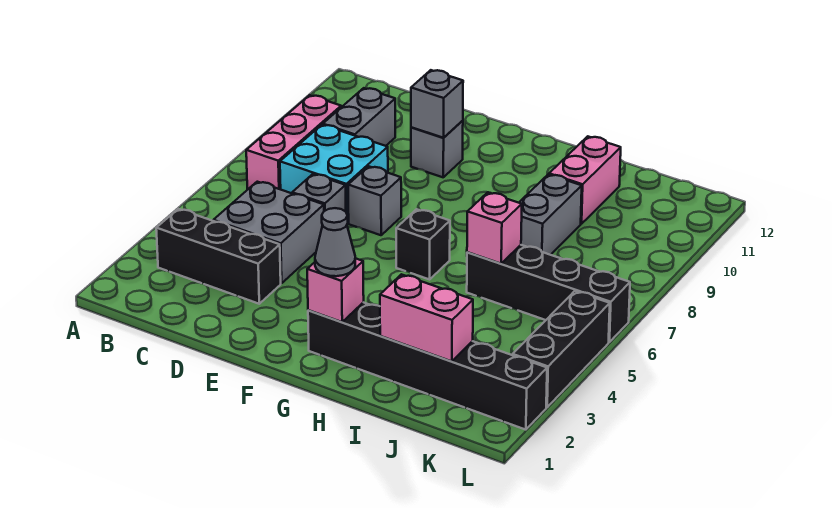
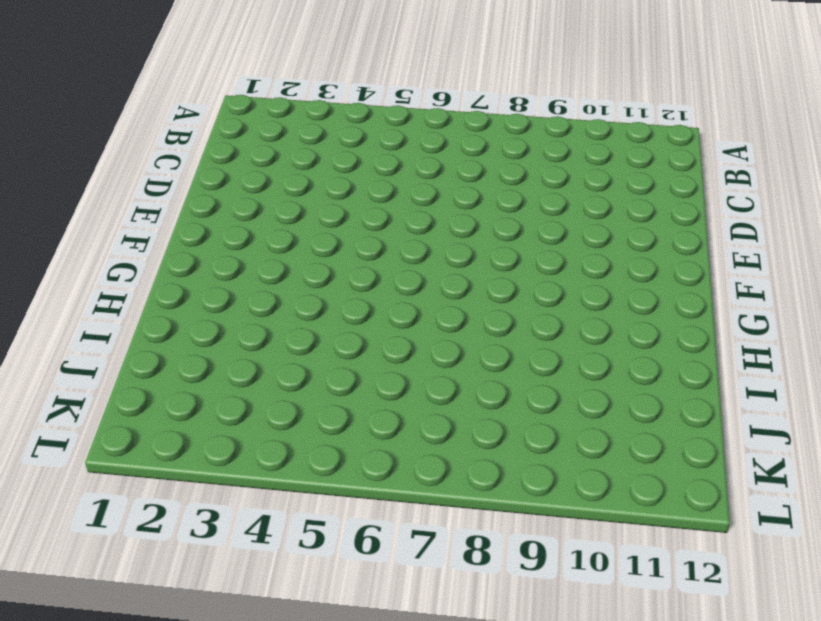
none -> black 1x3 brick [156,209,281,304]
none -> pink 1x3 brick [246,95,341,189]
none -> grey 2x2 brick [213,182,324,283]

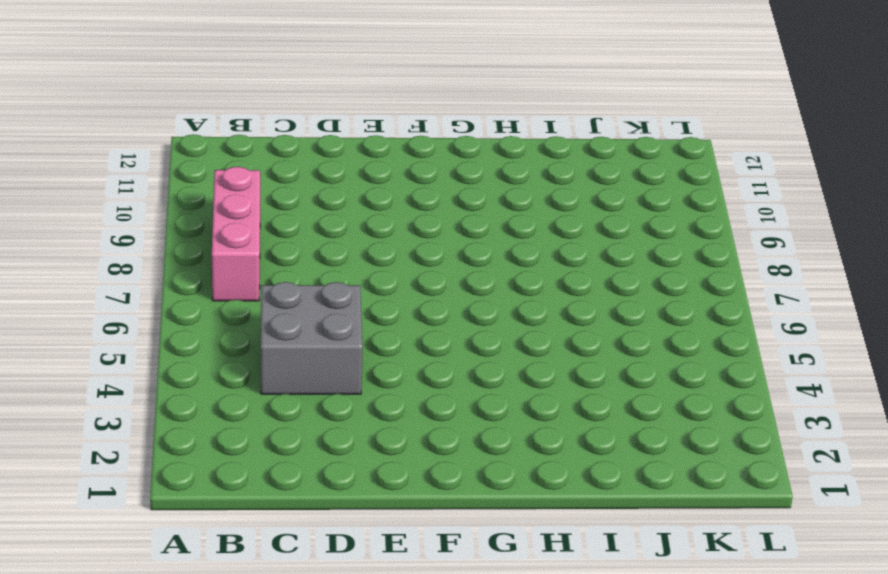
none -> black 1x3 brick [156,209,281,304]
none -> cyan 2x2 brick [280,125,388,222]
none -> grey 1x2 brick [323,88,395,146]

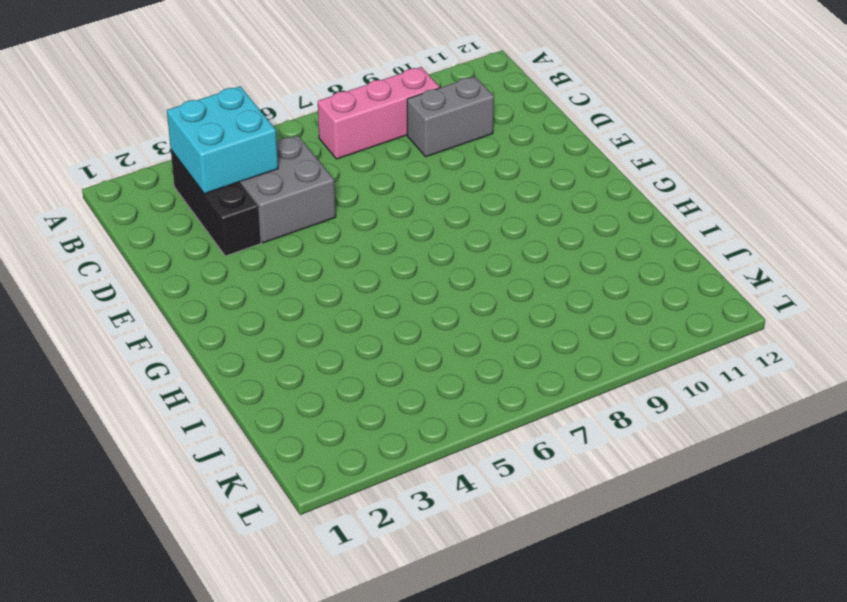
cyan 2x2 brick [167,86,278,194] -> cyan 2x2 brick moved to [280,125,388,222]
none -> grey 1x1 brick [292,174,346,211]
none -> grey 1x1 brick [348,166,401,235]
none -> grey 1x1 brick [411,121,463,177]

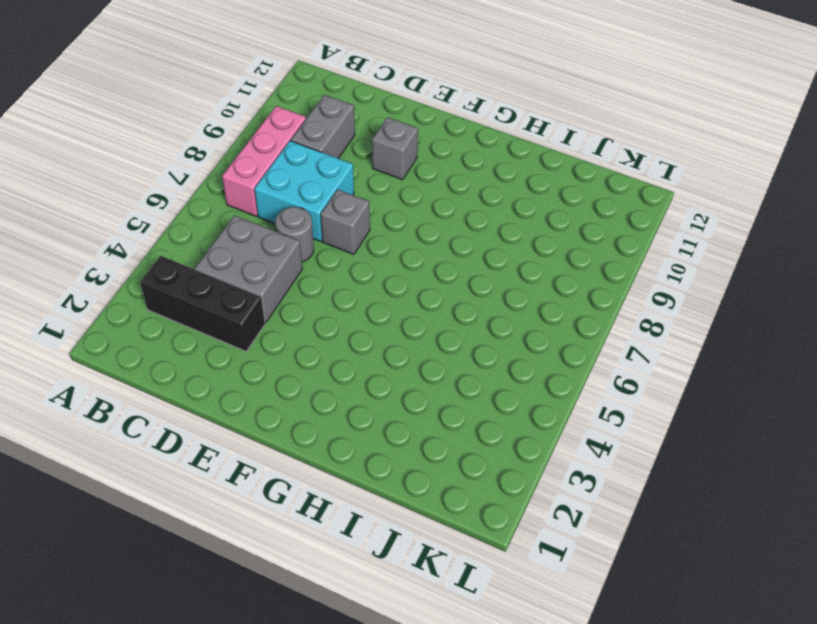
grey 1x1 round brick [275,207,314,262] -> grey 1x1 brick [292,174,346,211]
none -> black 1x6 brick [308,302,547,430]
none -> black 1x1 brick [396,209,450,279]
none -> black 1x4 brick [467,245,630,342]

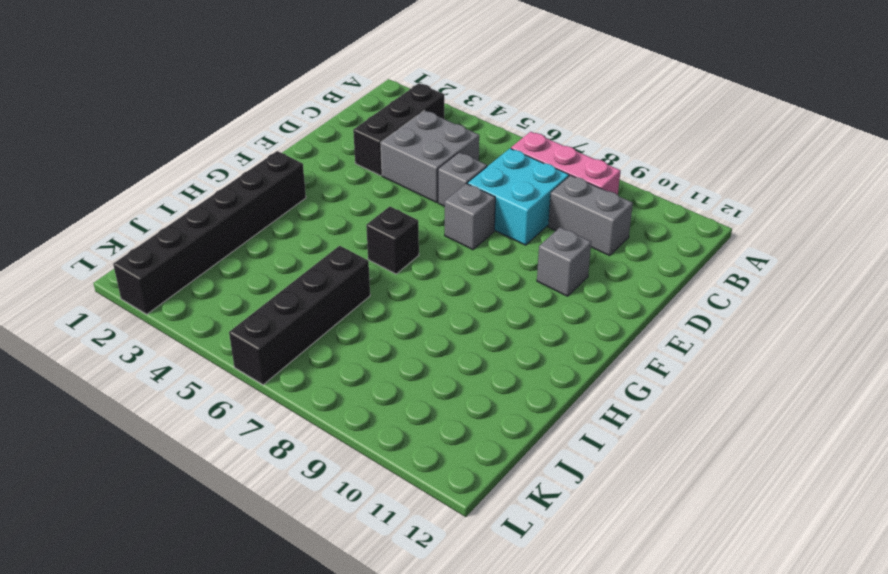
none -> grey 1x2 brick [519,174,582,255]
none -> pink 1x2 brick [549,136,621,224]
none -> black 1x3 brick [513,291,610,407]

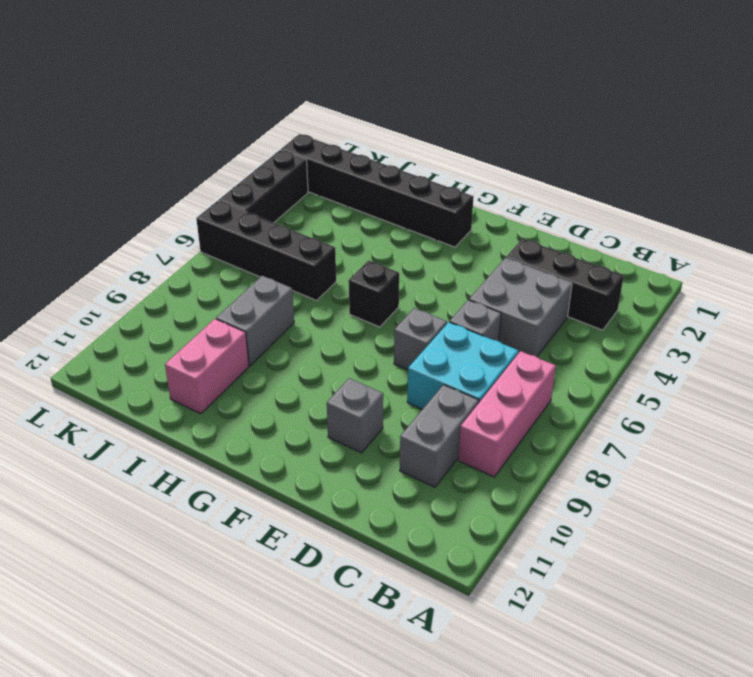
none -> grey 1x1 brick [411,70,463,138]
none -> pink 1x1 brick [307,258,364,322]
none -> pink 1x2 brick [380,274,473,362]

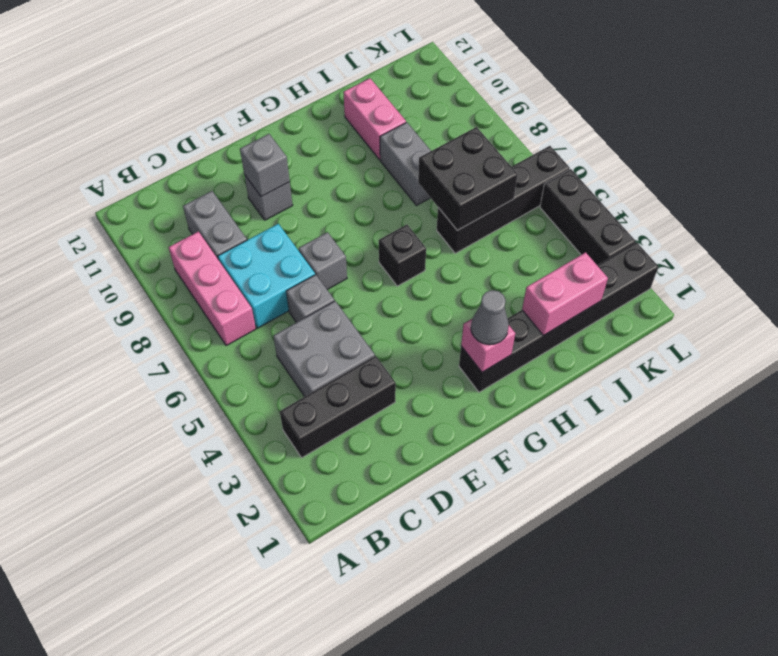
black 2x2 brick [418,127,518,230] -> pink 1x1 brick [467,192,522,264]

